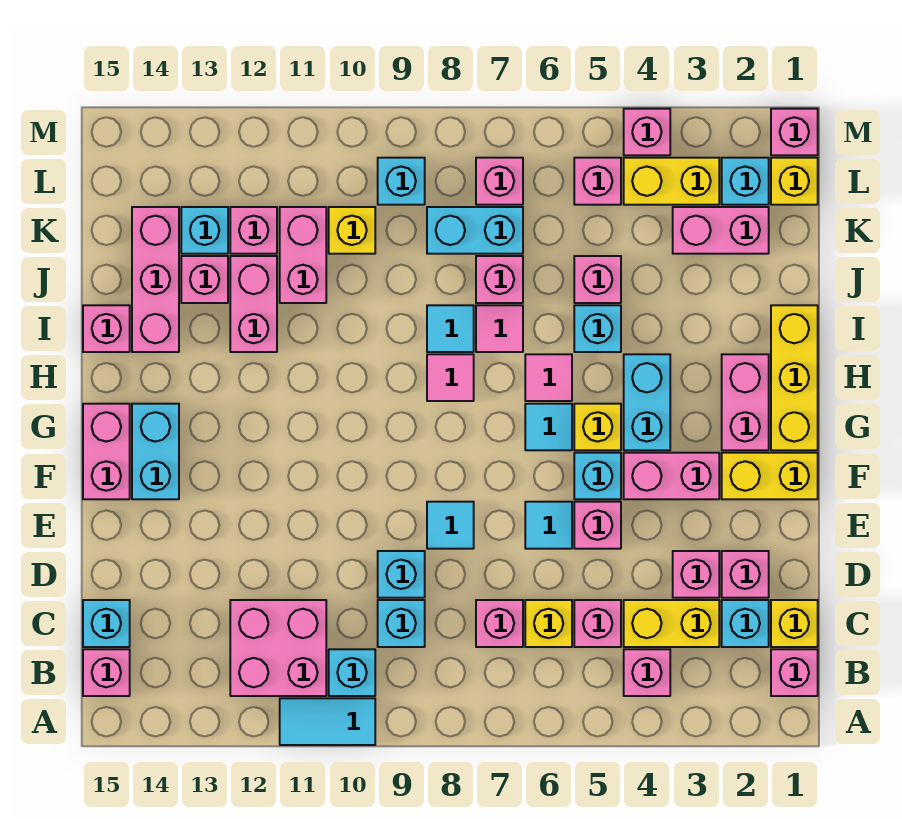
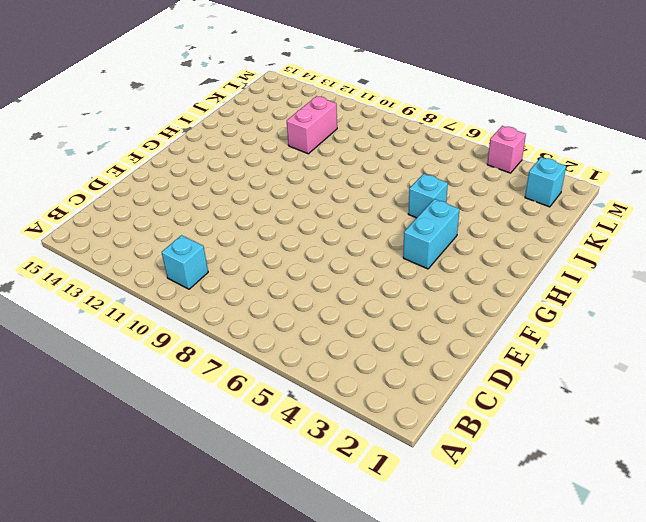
none -> cyan 1x2 tile [280,698,375,745]
none -> pink 1x1 brick [771,649,818,696]
none -> pink 1x1 brick [624,649,670,696]
none -> pink 2x2 brick [230,600,326,696]

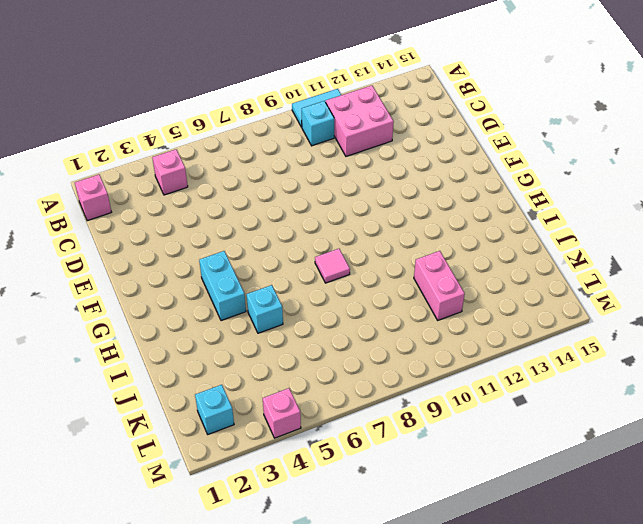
none -> pink 1x1 brick [83,649,130,696]
none -> yellow 1x1 brick [771,600,818,647]
none -> cyan 1x1 brick [722,600,769,647]
none -> yellow 1x2 brick [624,600,719,647]

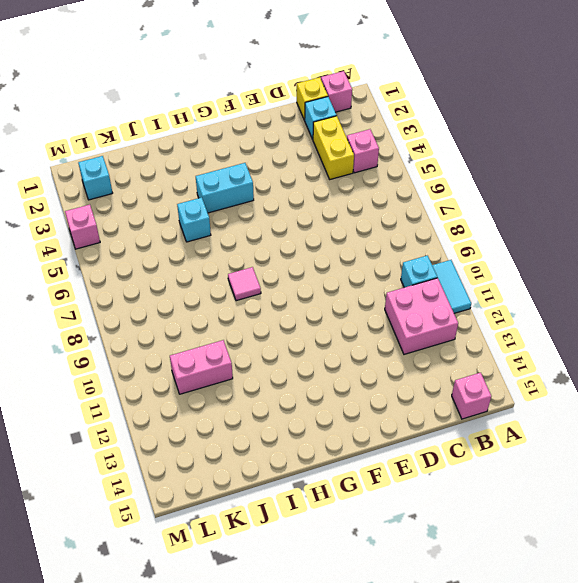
none -> pink 1x1 brick [574,600,621,647]
none -> yellow 1x1 brick [525,600,572,647]
none -> pink 1x1 brick [476,600,523,647]
none -> cyan 1x1 brick [378,600,425,647]

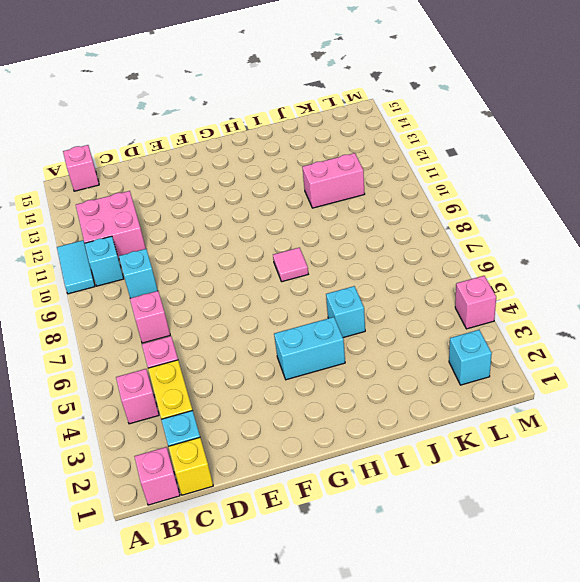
none -> yellow 1x1 brick [525,600,572,647]
none -> cyan 1x1 brick [83,600,130,647]
none -> pink 1x1 brick [722,551,769,598]
none -> pink 1x1 brick [673,551,719,598]

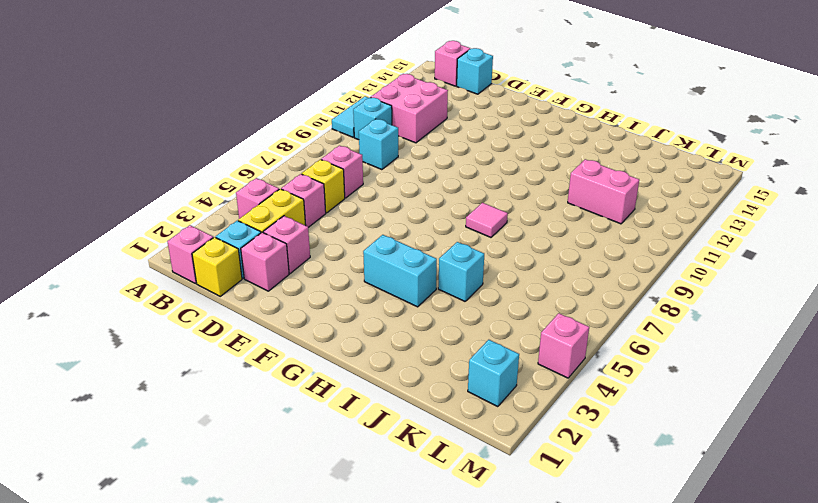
none -> cyan 1x1 brick [378,551,425,598]
none -> pink 1x1 brick [574,502,621,549]
none -> cyan 1x1 tile [525,502,572,549]
none -> cyan 1x1 tile [427,502,474,549]

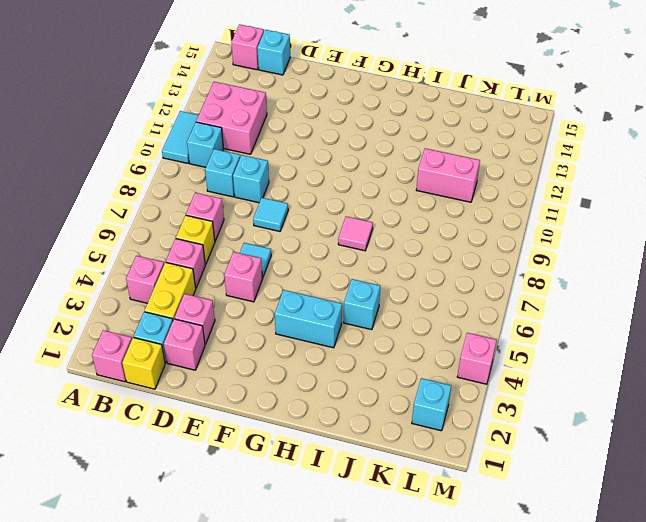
none -> yellow 1x2 brick [722,453,818,499]
none -> pink 1x2 brick [624,453,719,499]
none -> cyan 1x1 brick [574,453,621,499]
none -> cyan 1x2 brick [132,404,179,499]

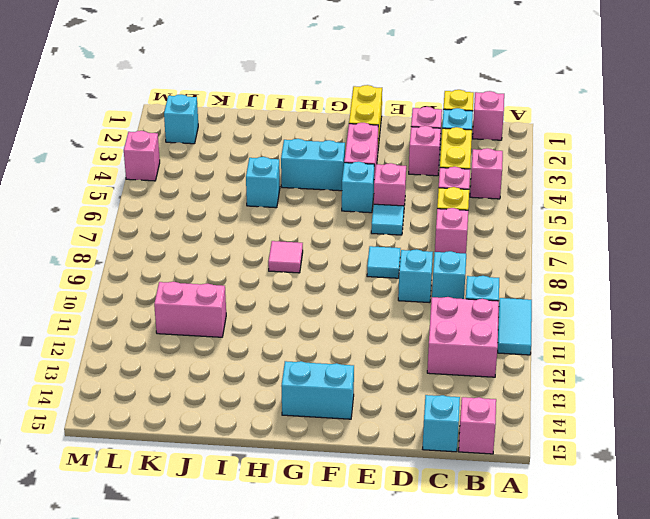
none -> pink 1x2 brick [83,404,130,499]
none -> yellow 1x3 brick [771,305,818,450]
none -> pink 1x2 brick [722,354,769,450]
none -> yellow 1x1 brick [574,404,621,450]

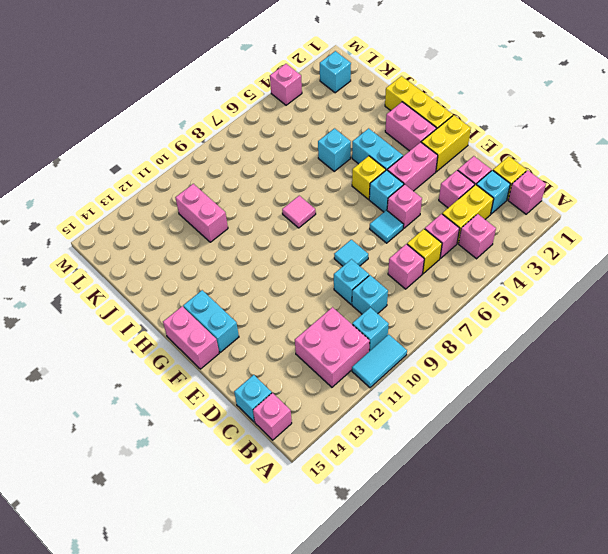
none -> cyan 1x1 tile [525,404,572,450]
none -> pink 1x1 tile [525,354,572,401]
none -> pink 1x1 tile [476,305,523,352]
none -> cyan 1x1 tile [427,305,474,352]

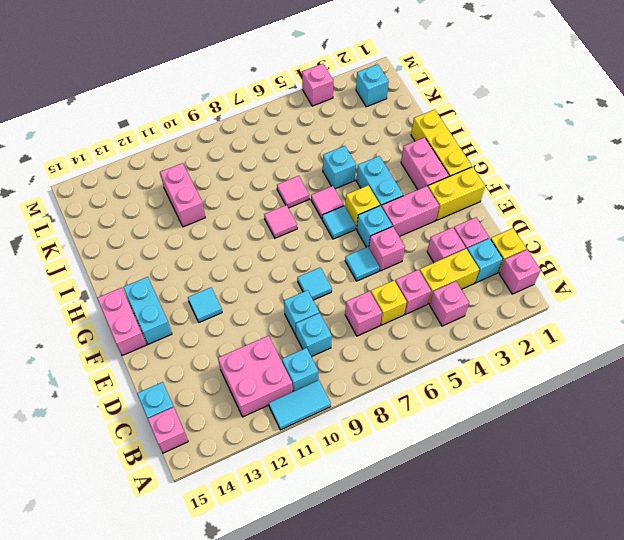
cyan 1x1 tile [188,288,222,322] -> cyan 1x1 tile moved to [427,305,474,352]
none -> pink 1x2 brick [230,256,277,352]
none -> pink 1x3 brick [132,207,179,352]
none -> pink 1x1 brick [83,305,130,352]
none -> pink 1x1 brick [574,256,621,303]

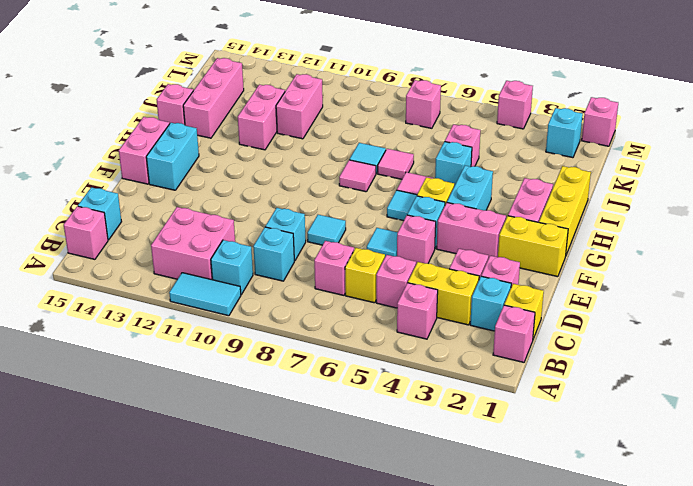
none -> pink 1x1 brick [476,256,523,303]
none -> pink 1x1 brick [181,256,228,303]
none -> pink 1x2 brick [673,207,769,254]
none -> cyan 1x2 brick [427,207,523,254]

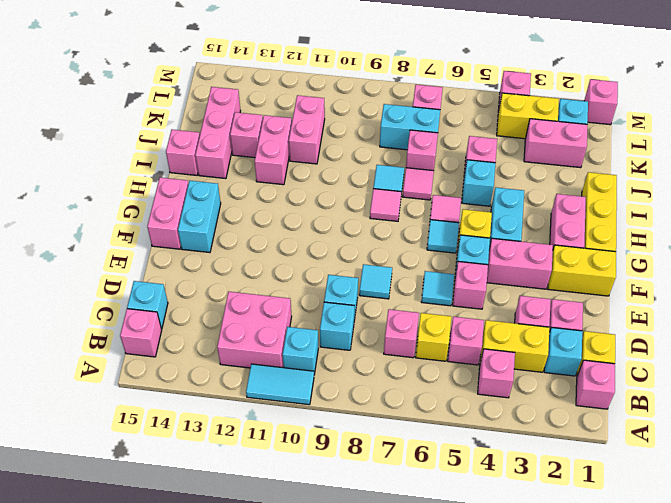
none -> yellow 1x1 brick [329,207,375,254]
none -> pink 1x1 brick [230,207,277,254]
none -> cyan 1x1 brick [181,207,228,254]
none -> yellow 1x1 brick [771,158,818,205]

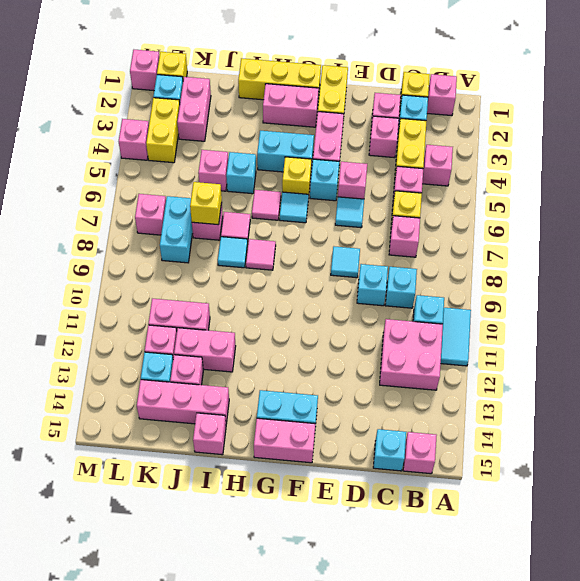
yellow 1x1 brick [190,182,222,225] -> yellow 1x1 brick moved to [329,207,375,254]
none -> pink 1x1 brick [574,158,621,205]
none -> cyan 1x1 brick [378,158,425,205]

